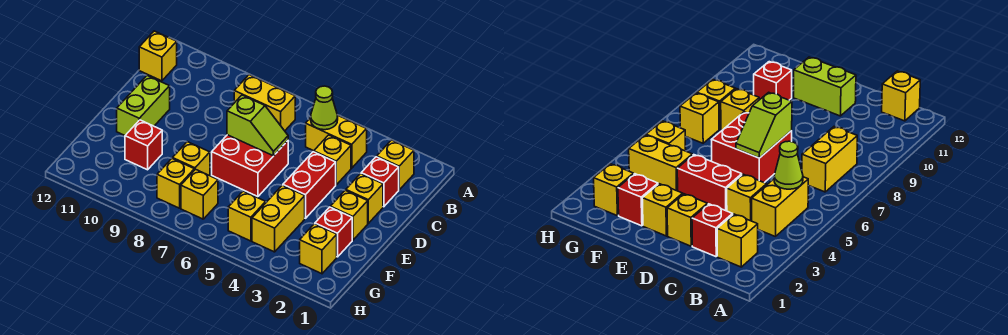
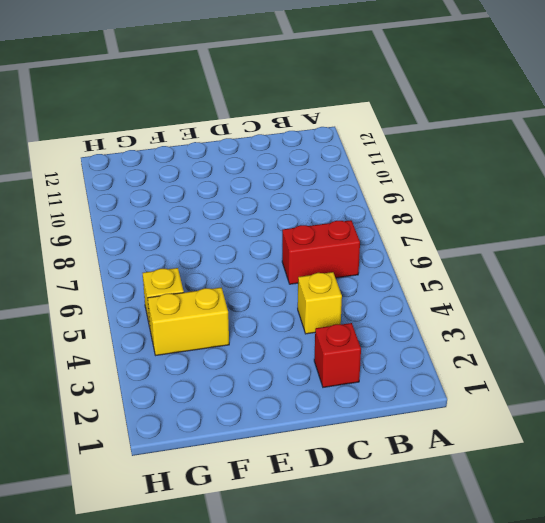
red 1x2 brick [282,220,360,284] -> red 1x2 brick moved to [283,152,336,218]
none -> yellow 1x1 brick [377,140,414,190]
none -> yellow 1x2 brick [306,116,367,168]
none -> yellow 1x2 brick [234,75,295,131]

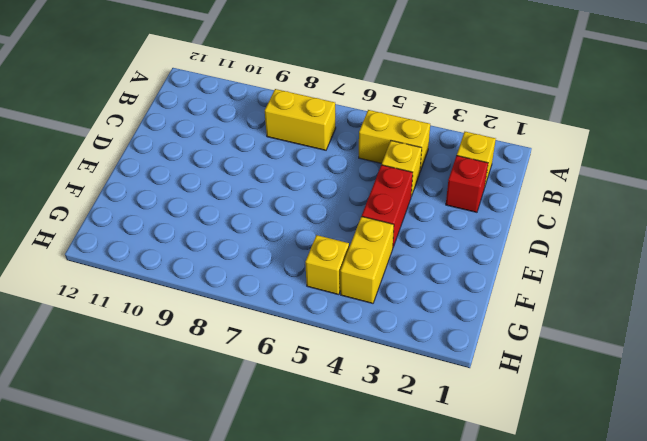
none -> yellow 1x1 brick [139,31,177,81]
none -> yellow 1x1 brick [346,174,383,223]
none -> red 2x2 brick [212,135,288,197]

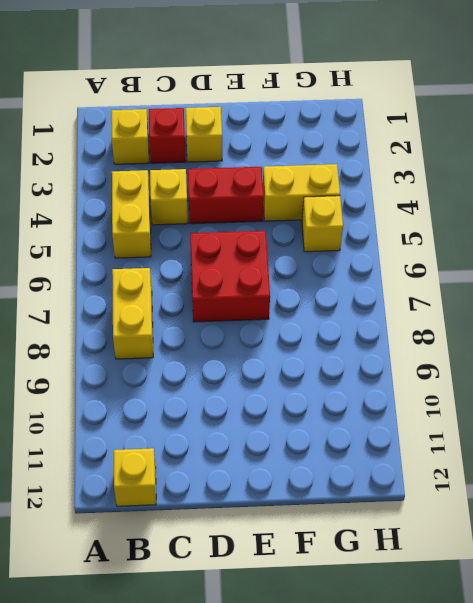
none -> lime 1x2 brick [117,76,170,135]
none -> yellow 1x1 brick [330,190,368,240]
none -> red 1x1 brick [315,207,352,257]

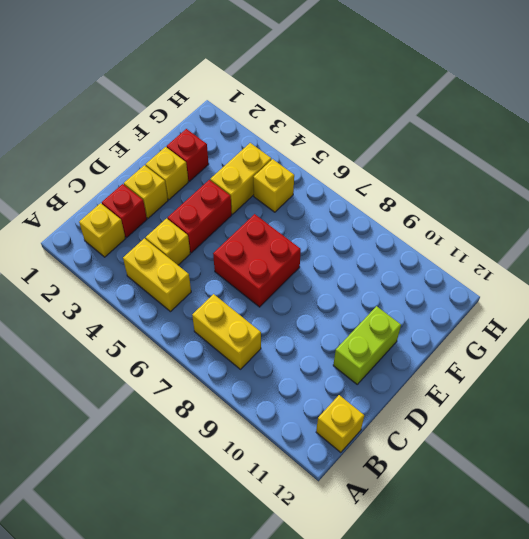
none -> yellow 1x1 brick [173,142,210,176]
none -> red 1x1 brick [125,120,162,170]
none -> yellow 1x1 brick [300,224,337,274]

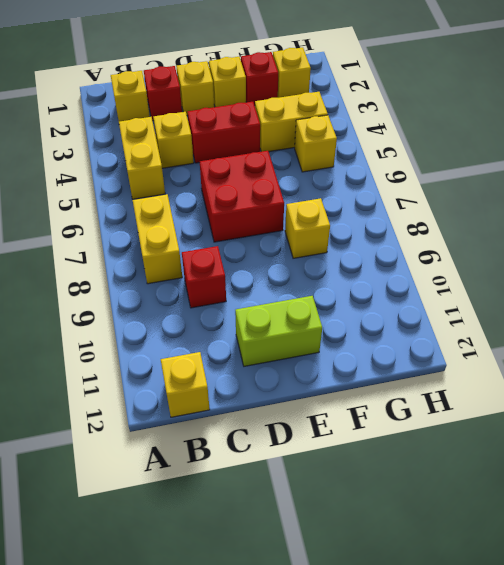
red 1x1 brick [182,246,226,308] -> red 1x1 brick moved to [125,120,162,170]
none -> yellow 1x1 brick [181,169,218,219]
none -> yellow 1x1 brick [157,159,194,208]
none -> lime 1x1 cone [311,86,338,130]

